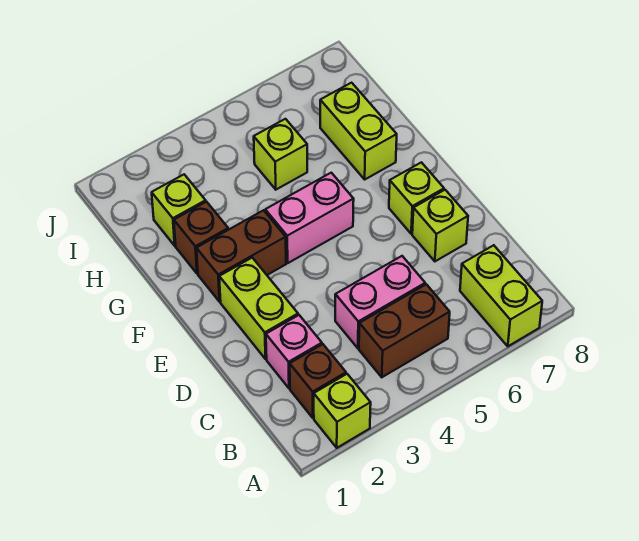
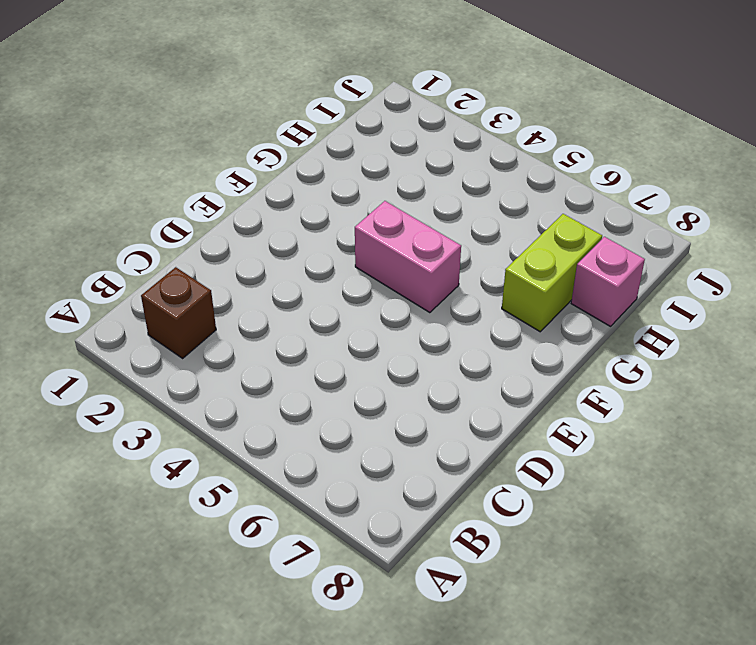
pink 1x1 brick [571,237,645,326] -> pink 1x1 brick moved to [266,315,322,388]
none -> lime 1x1 brick [314,374,371,448]
none -> lime 1x2 brick [460,245,542,346]
none -> brown 1x2 brick [359,284,450,377]

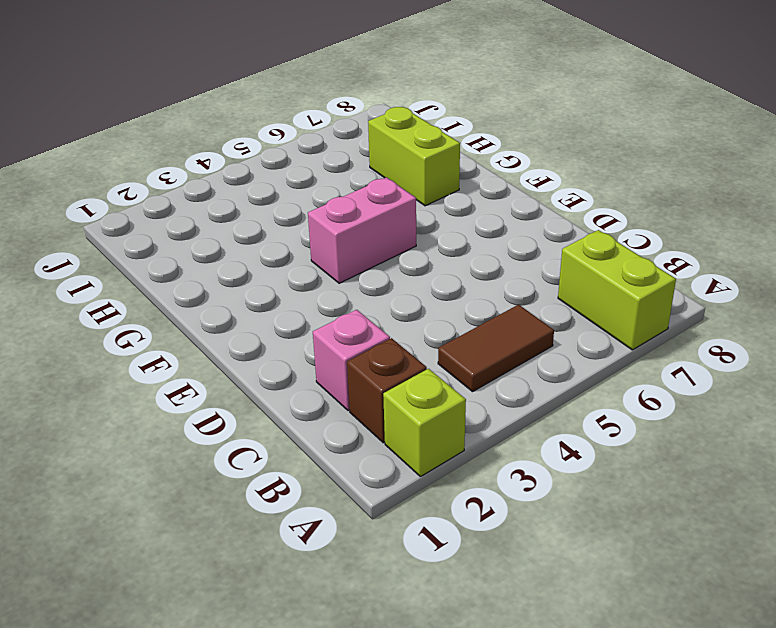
brown 1x2 tile [438,305,554,392] -> brown 1x2 brick [359,284,450,377]
none -> pink 1x2 brick [335,256,425,348]
none -> lime 1x2 brick [219,258,298,359]
none -> lime 1x1 brick [412,190,468,261]

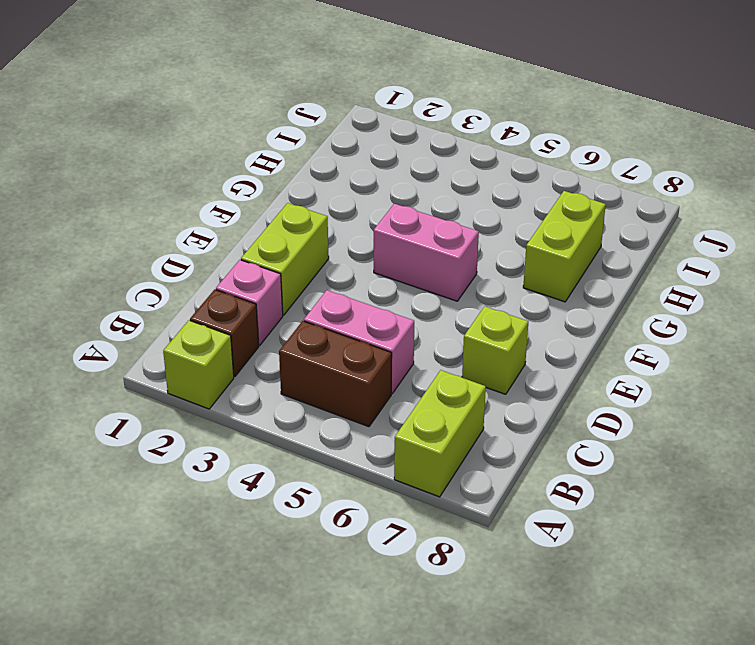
none -> lime 1x1 brick [389,162,444,234]
none -> brown 1x2 brick [196,210,286,302]
none -> brown 1x1 brick [174,202,228,274]

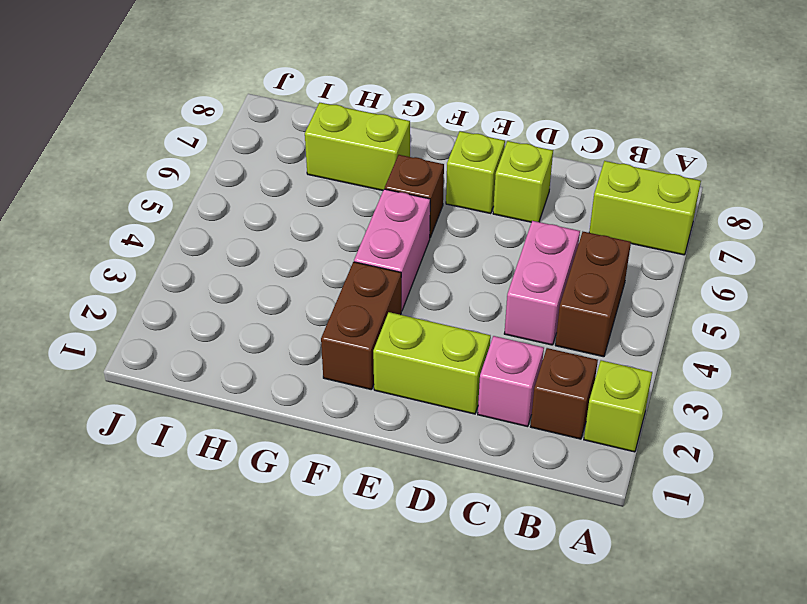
brown 1x1 brick [385,155,444,237] -> brown 1x1 brick moved to [174,202,228,274]
none -> lime 1x1 brick [152,175,206,246]
none -> lime 1x1 brick [254,119,307,190]

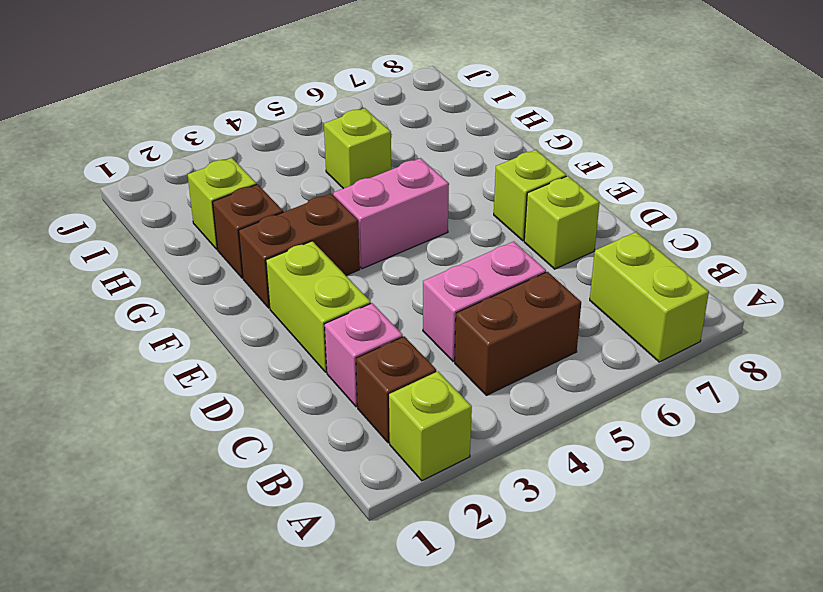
none -> lime 1x2 brick [320,83,397,179]

